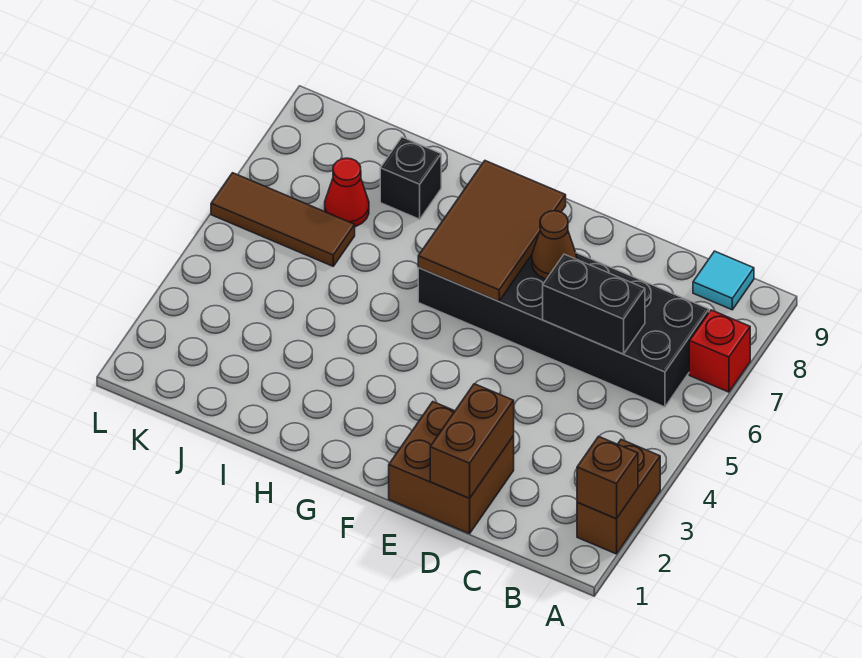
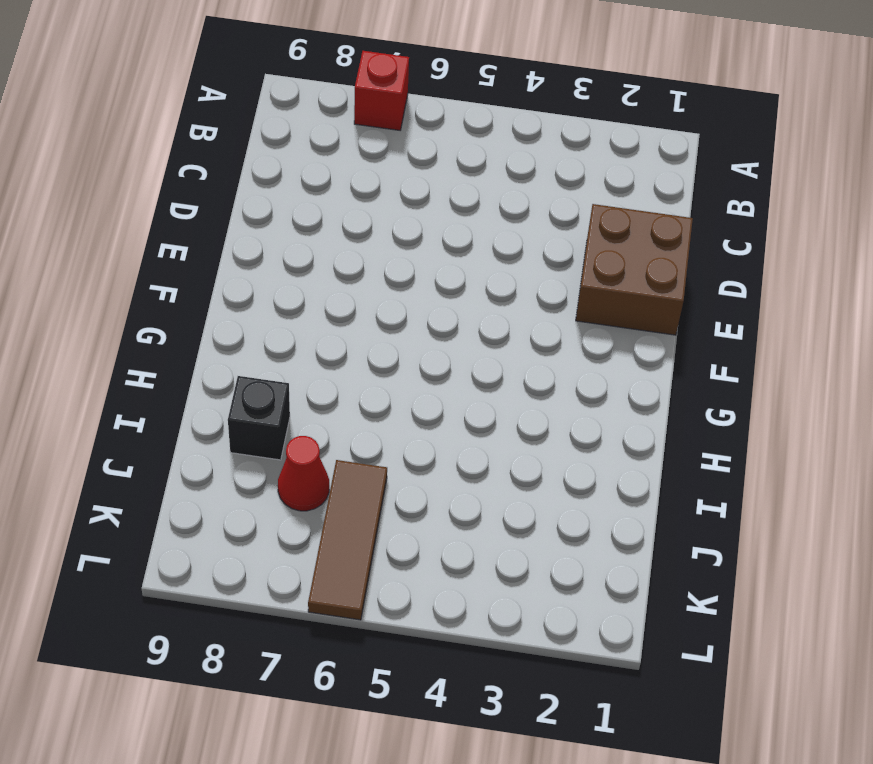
none -> brown 1x2 brick [577,439,660,554]
none -> black 2x6 brick [418,253,709,407]
none -> cyan 1x1 tile [693,251,754,310]

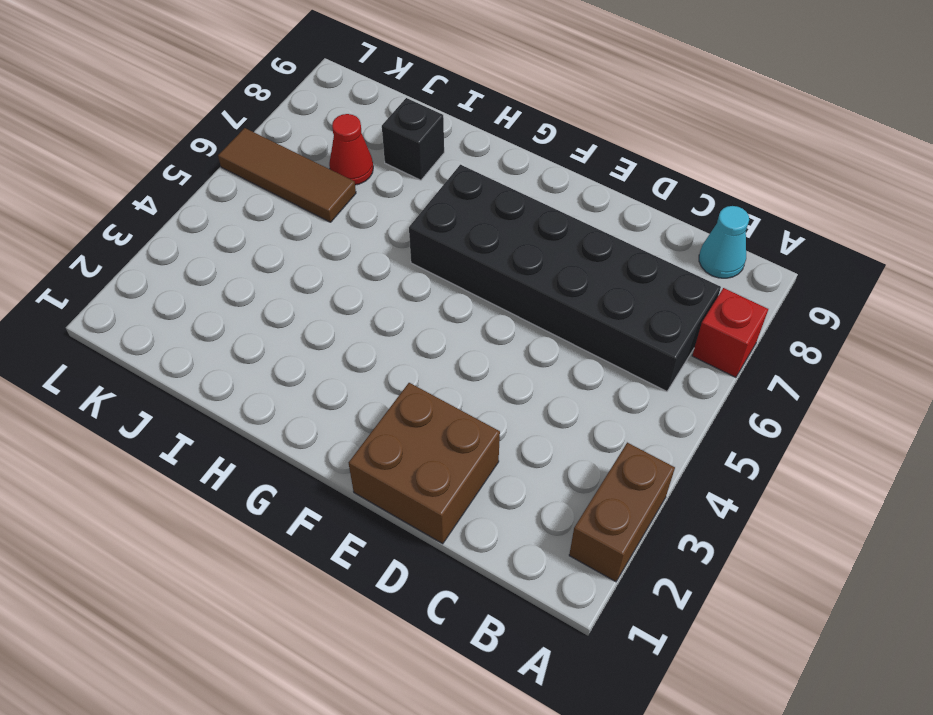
cyan 1x1 cone [699,206,749,278] -> cyan 1x1 tile [693,251,754,310]
none -> brown 1x1 brick [577,436,638,519]
none -> black 1x2 brick [543,254,645,354]
none -> brown 1x2 brick [430,384,514,498]

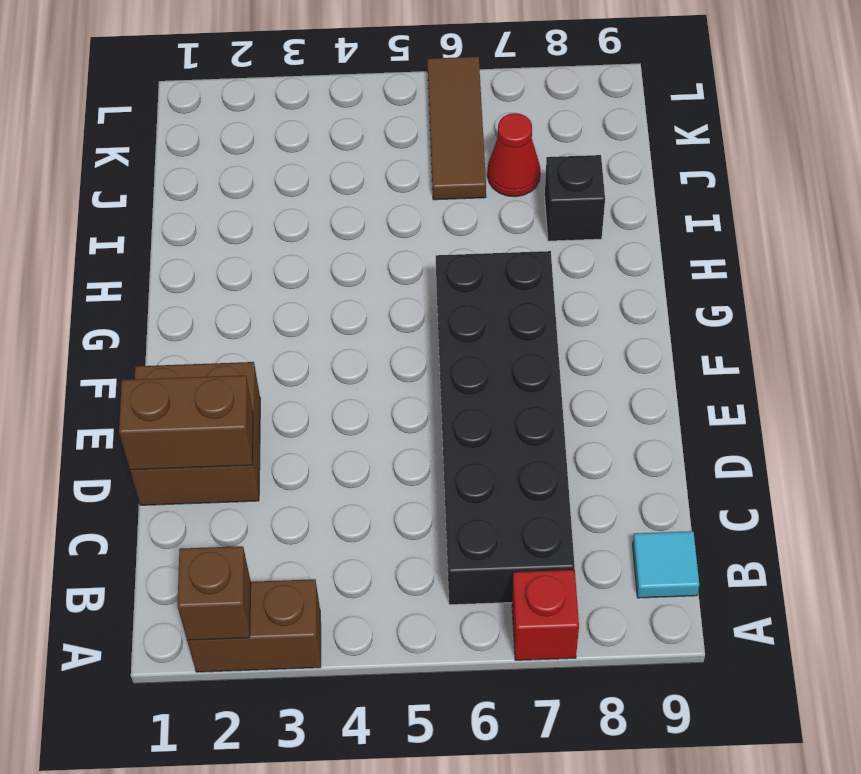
none -> black 1x2 brick [543,254,645,354]
none -> brown 1x1 cone [532,211,576,279]
none -> brown 2x3 tile [418,161,566,301]

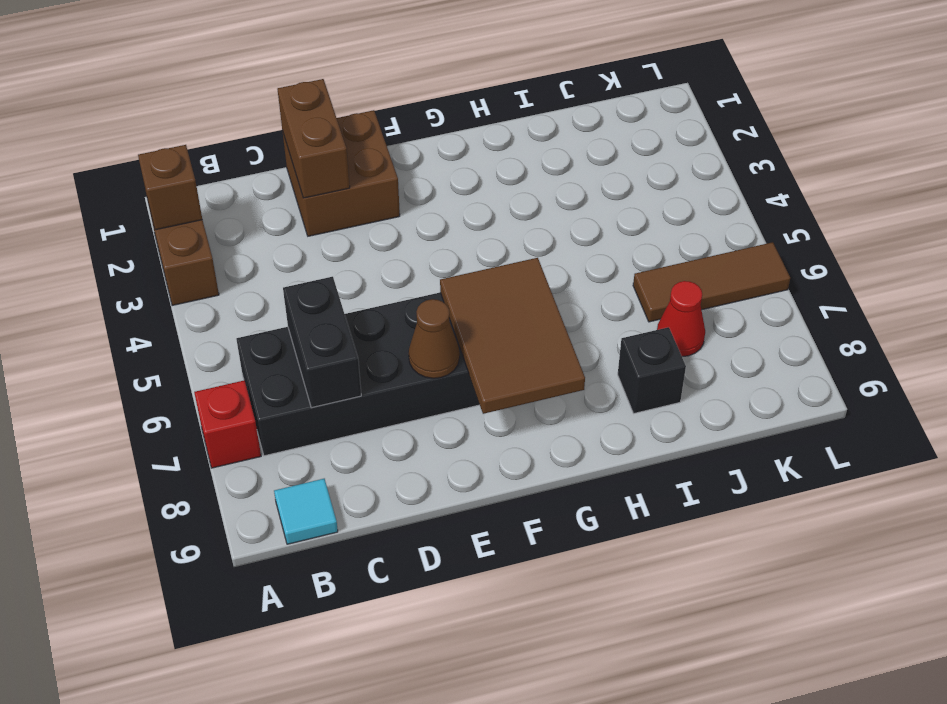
black 1x2 brick [283,277,361,408] -> black 1x2 brick turned to [543,254,645,354]

